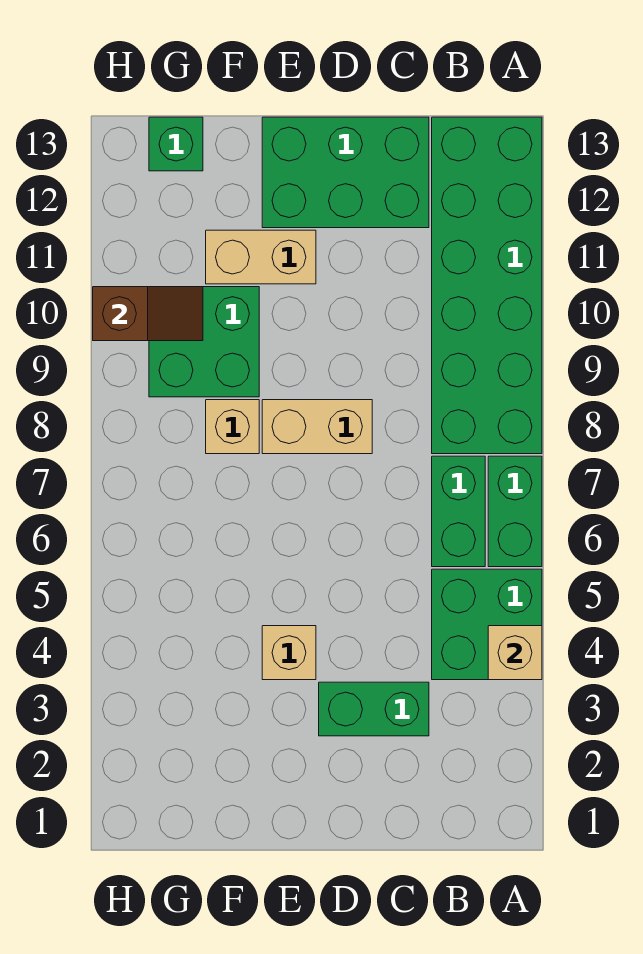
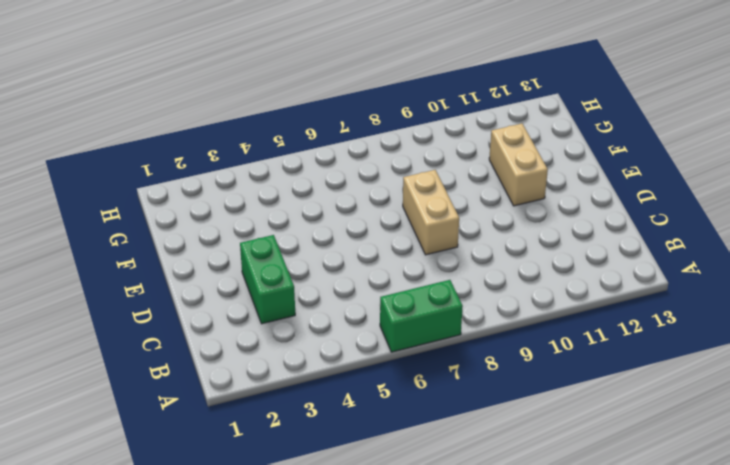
none -> green 2x2 brick [432,569,542,680]
none -> green 2x6 brick [432,117,542,454]
none -> green 1x2 brick [432,456,485,567]

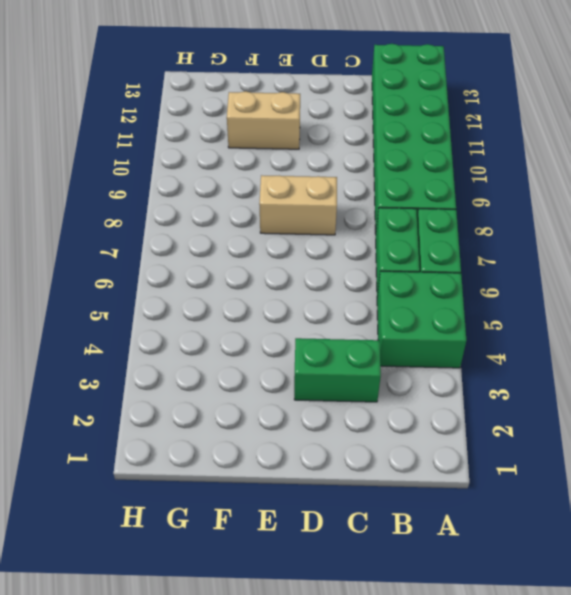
none -> green 2x3 brick [262,117,429,228]
none -> tan 1x1 brick [262,626,316,680]
none -> tan 1x1 brick [206,400,259,454]

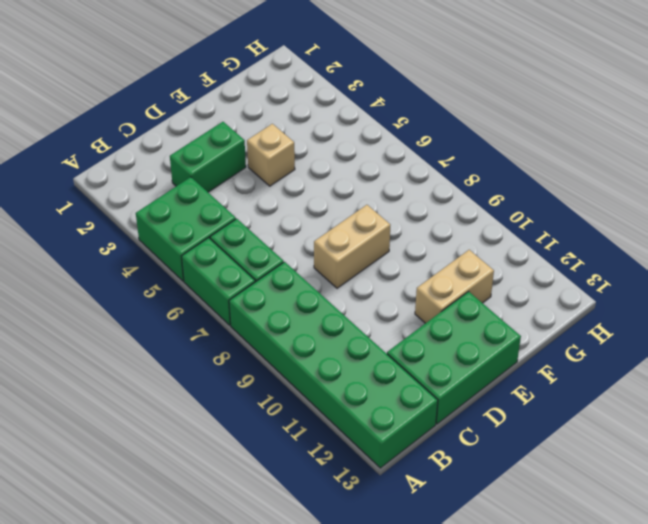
none -> tan 1x1 brick [206,400,259,454]
none -> green 2x2 brick [149,287,259,397]
none -> green 1x1 brick [149,117,203,171]

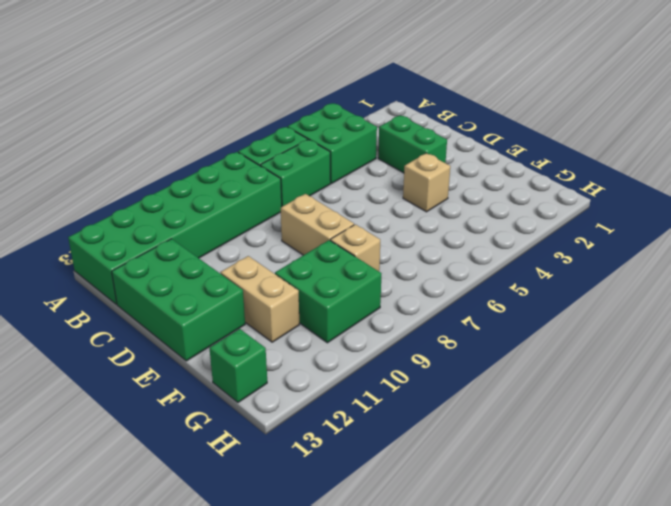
none -> tan 1x1 brick [488,626,542,680]
none -> brown 1x2 slope [93,287,203,341]

